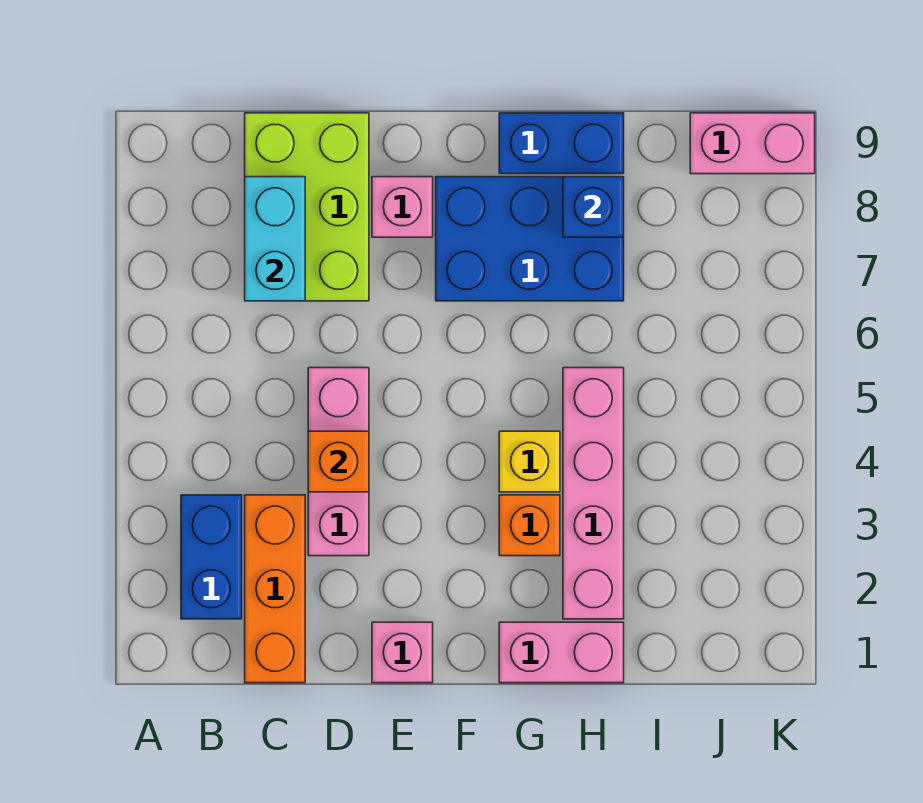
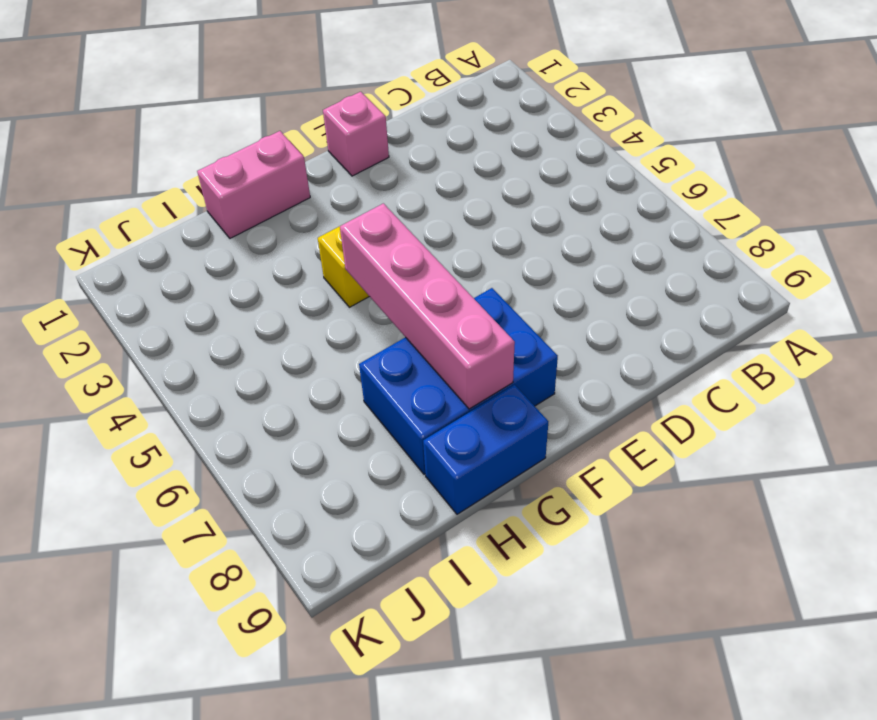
pink 1x4 brick [340,203,515,409] -> pink 1x4 brick moved to [563,368,624,619]
none -> blue 1x2 brick [181,495,242,619]
none -> orange 1x3 brick [245,495,305,683]
none -> lime 2x3 brick [245,113,369,301]

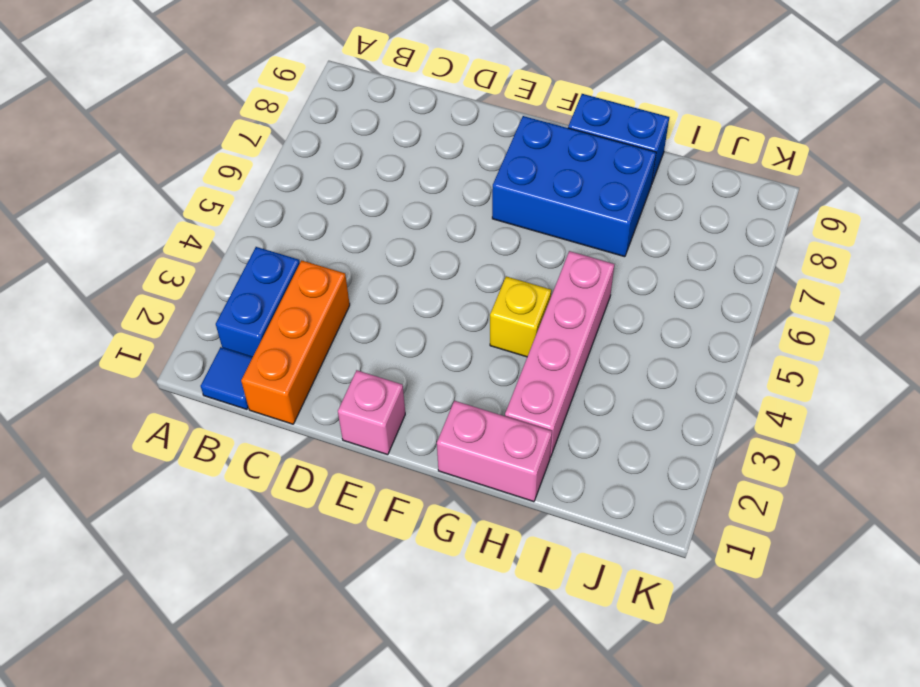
blue 1x1 tile [201,347,253,409] -> none
none -> lime 2x3 brick [245,113,369,301]
none -> pink 1x3 brick [308,368,369,556]
none -> pink 1x1 brick [372,177,433,237]

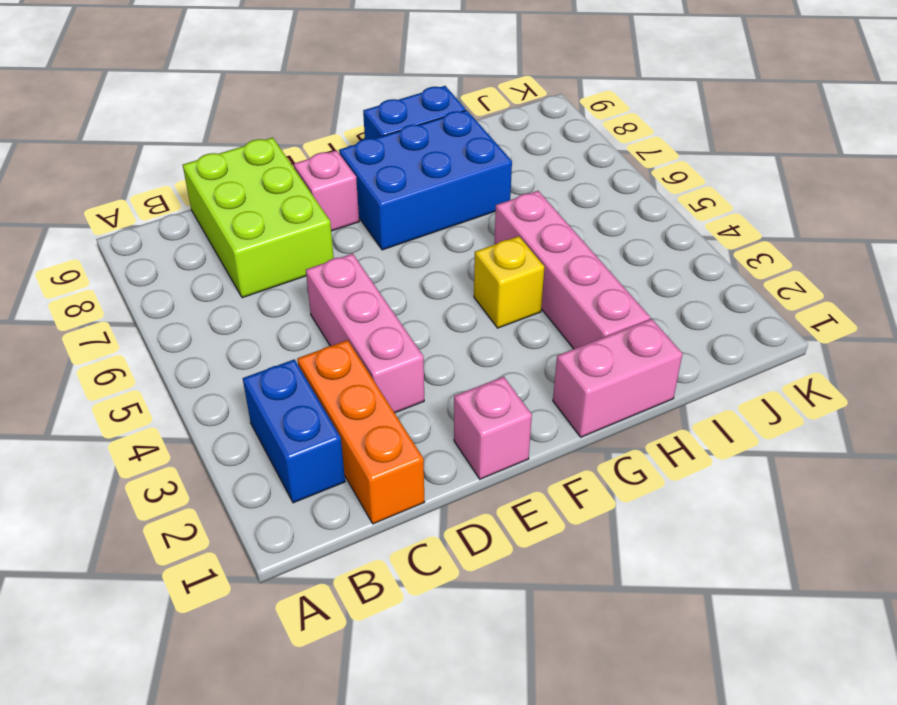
none -> orange 1x1 brick [499,495,560,556]
none -> pink 1x2 brick [690,113,815,174]
none -> cyan 1x2 brick [245,177,305,301]

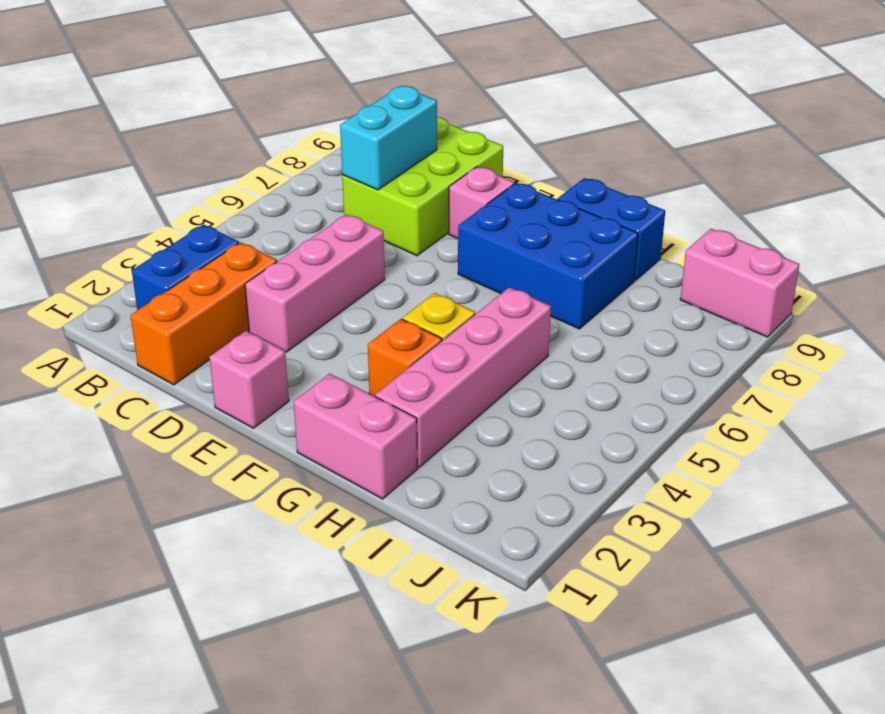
none -> orange 1x1 brick [308,431,369,492]
none -> blue 1x1 brick [563,177,624,237]

